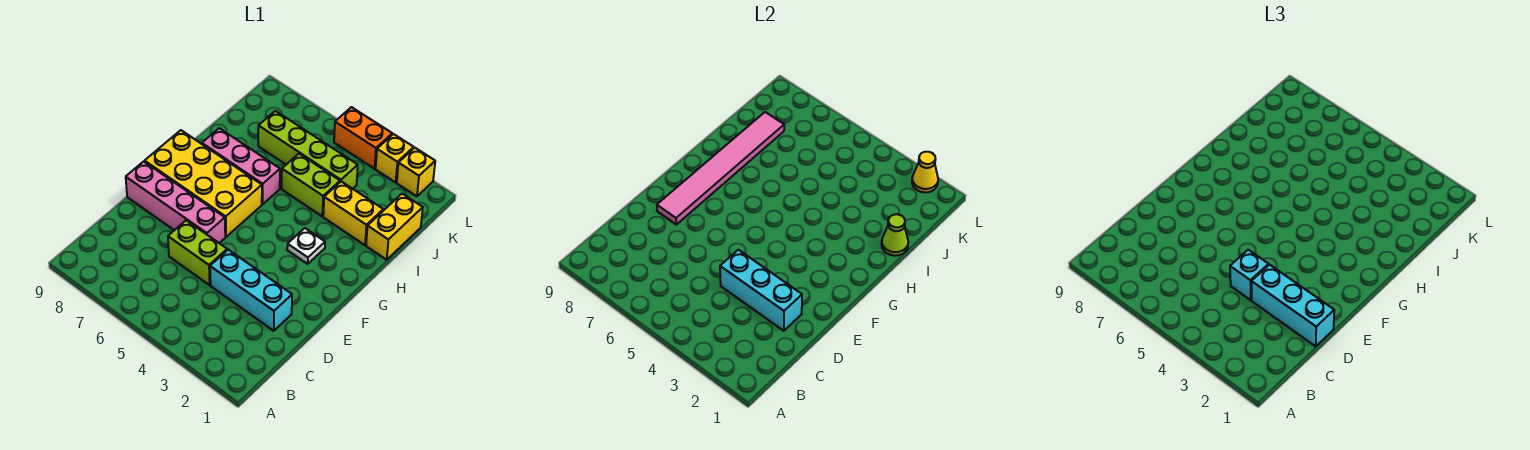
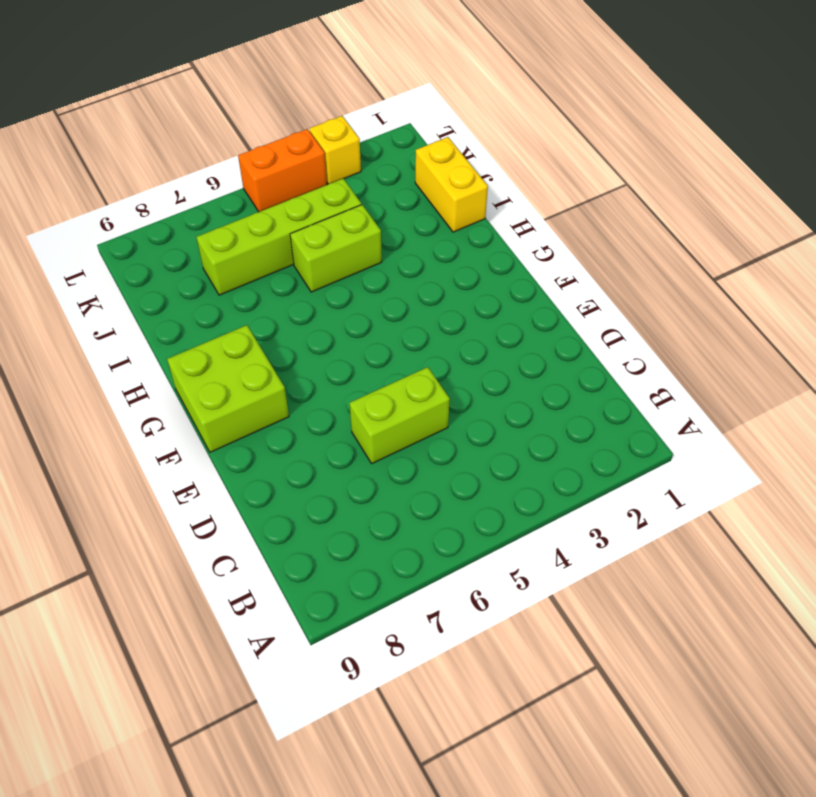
lime 2x2 brick [167,325,289,452] -> yellow 2x4 brick [145,130,262,237]
none -> cyan 1x3 brick [210,250,292,331]
none -> pink 1x4 brick [126,161,225,243]
none -> white 1x1 plate [287,228,325,264]

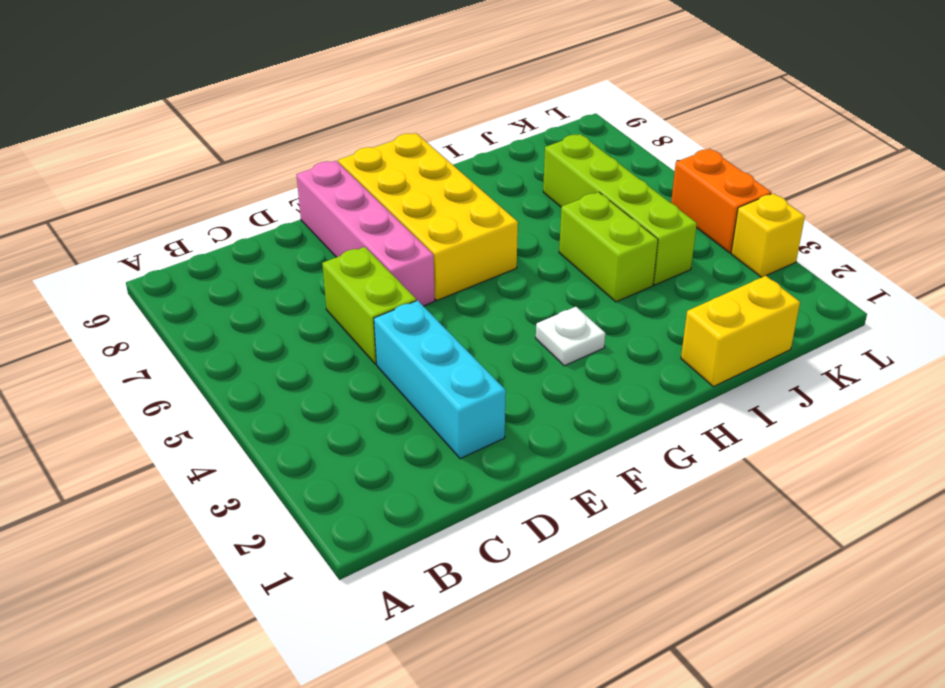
none -> pink 1x3 brick [202,128,280,204]
none -> yellow 1x2 brick [323,181,383,245]
none -> yellow 1x1 brick [397,148,435,196]

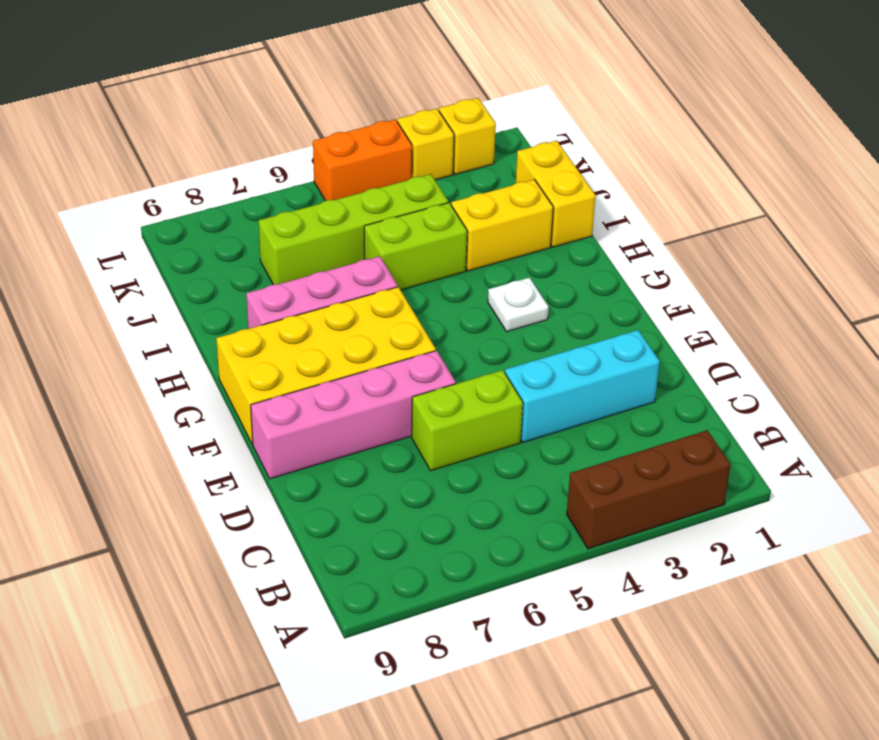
brown 1x3 brick [567,430,731,549] -> none
none -> cyan 1x3 brick [720,250,802,331]
none -> pink 1x6 tile [657,112,784,225]
none -> lime 1x1 cone [882,214,908,256]

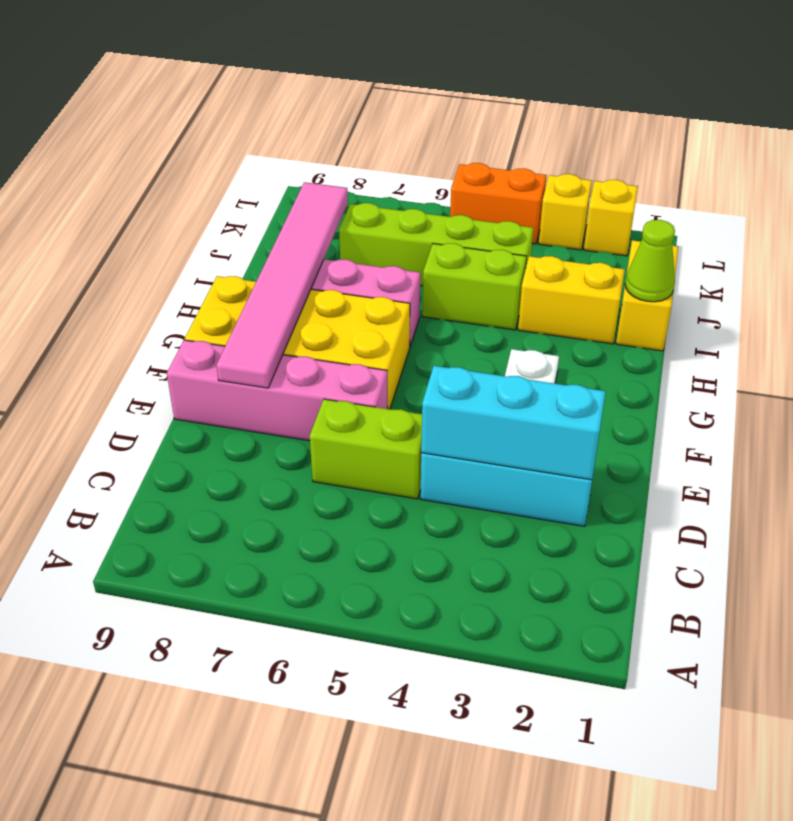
none -> yellow 1x1 cone [912,152,938,192]
none -> cyan 1x3 brick [1252,265,1334,346]
none -> cyan 1x1 brick [1230,250,1269,300]

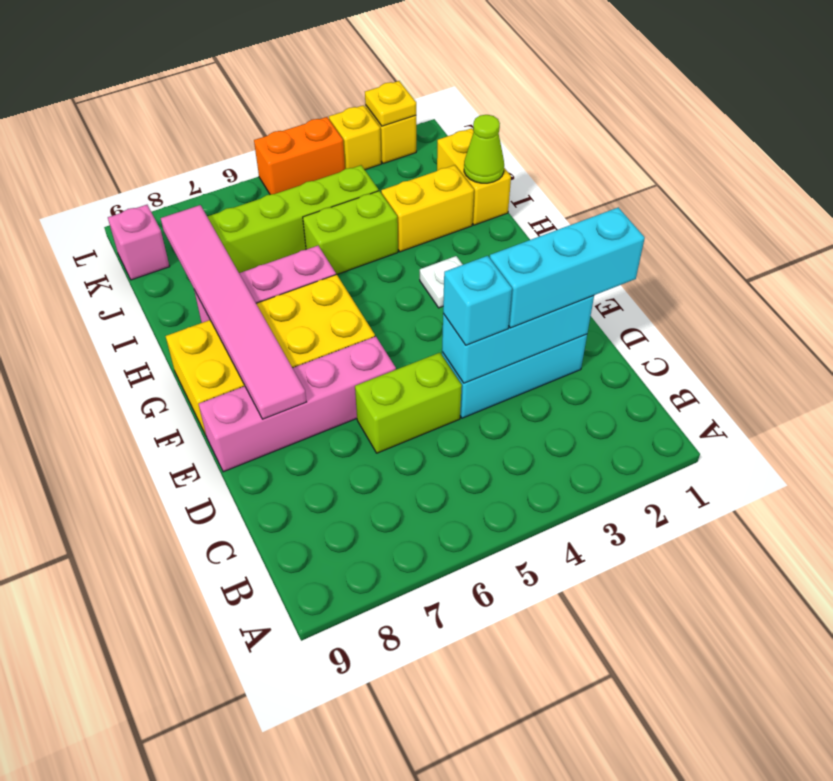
pink 1x1 brick [108,205,170,280] -> none
yellow 1x1 plate [365,81,416,126] -> yellow 1x1 cone [912,152,938,192]

